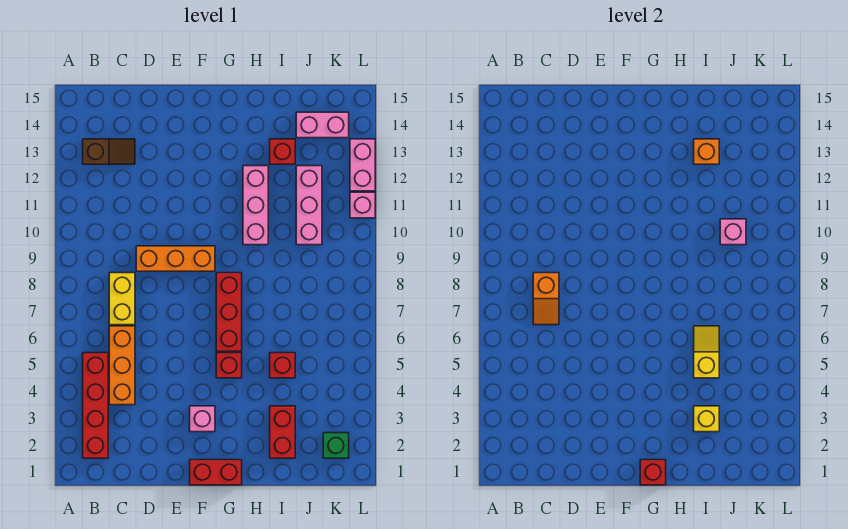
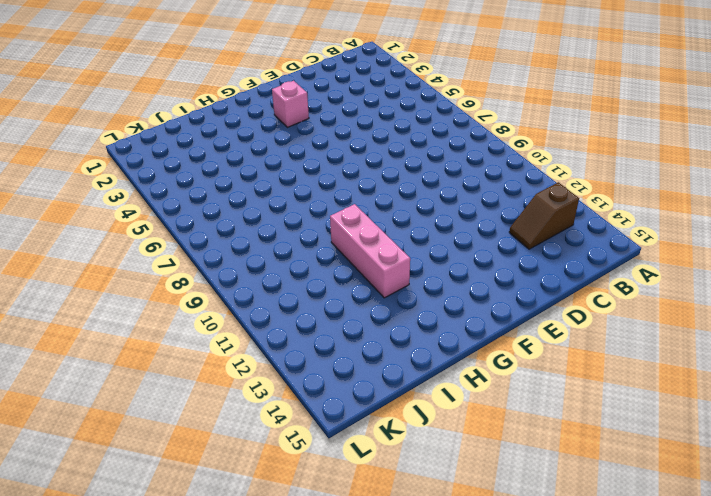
none -> red 1x4 brick [83,353,108,458]
none -> orange 1x3 brick [109,326,135,405]
none -> yellow 1x2 brick [109,273,135,325]

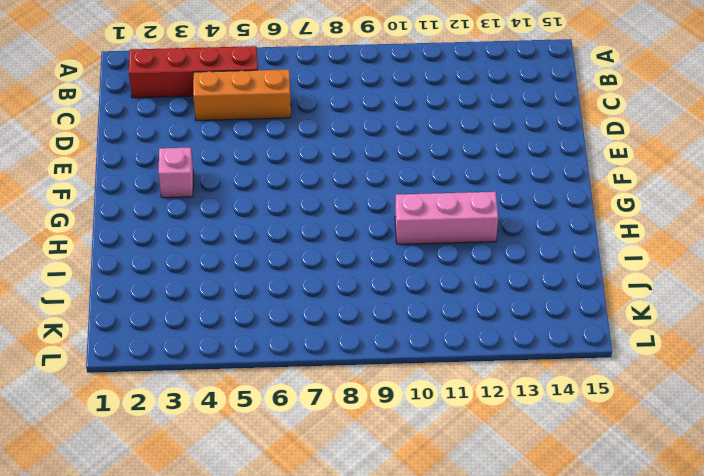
none -> brown 1x2 slope [83,139,135,164]
none -> yellow 1x2 brick [109,273,135,325]
none -> orange 1x3 brick [136,246,215,271]

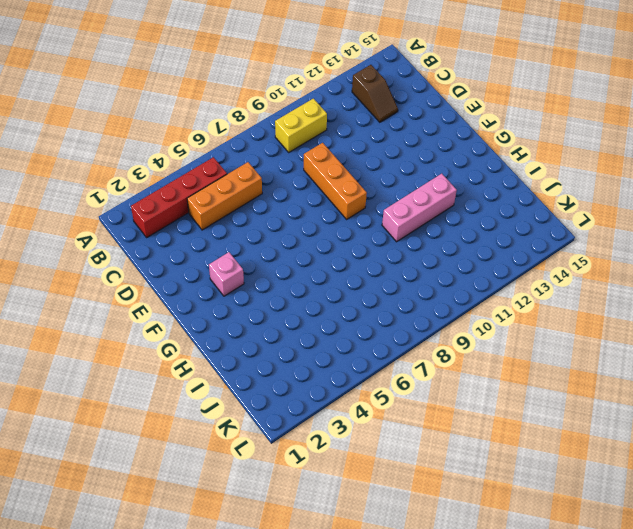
yellow 1x2 brick [275,99,327,152] -> yellow 1x2 brick moved to [109,273,135,325]
none -> red 1x2 brick [190,460,242,485]
none -> red 1x1 brick [216,353,242,378]
none -> red 1x3 brick [216,273,242,351]

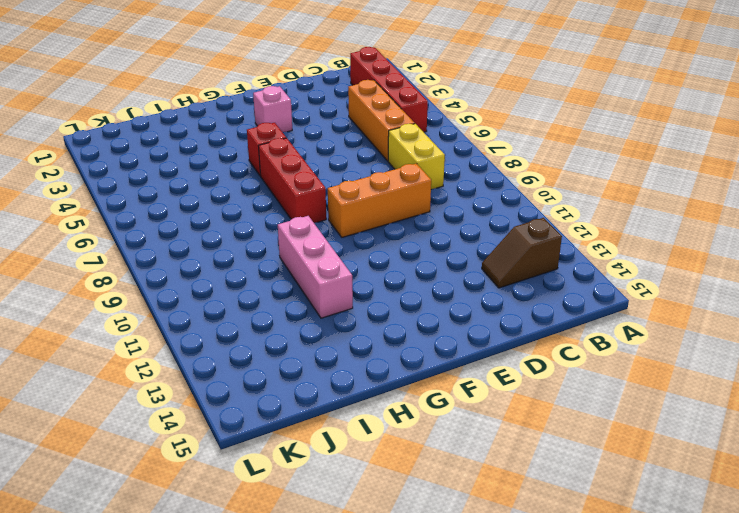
none -> red 1x2 brick [190,460,242,485]
none -> red 1x2 brick [270,406,295,458]
none -> red 1x1 brick [270,353,295,378]

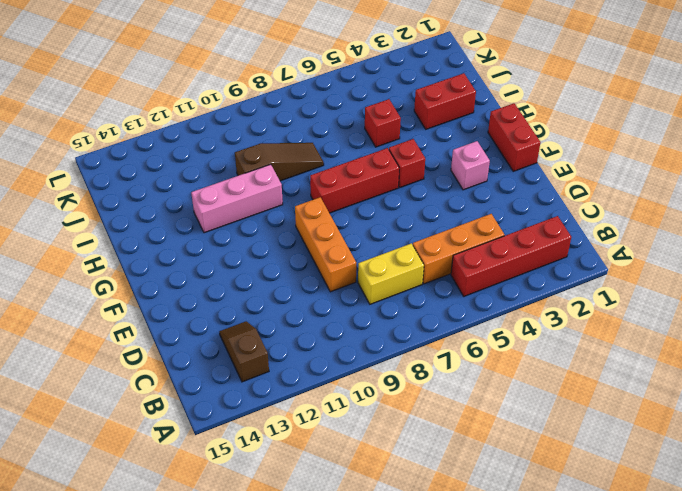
brown 1x3 slope [235,143,324,181] -> none
none -> red 1x1 brick [270,139,295,164]
none -> pink 1x3 brick [296,166,322,245]
none -> pink 1x2 brick [296,112,349,138]

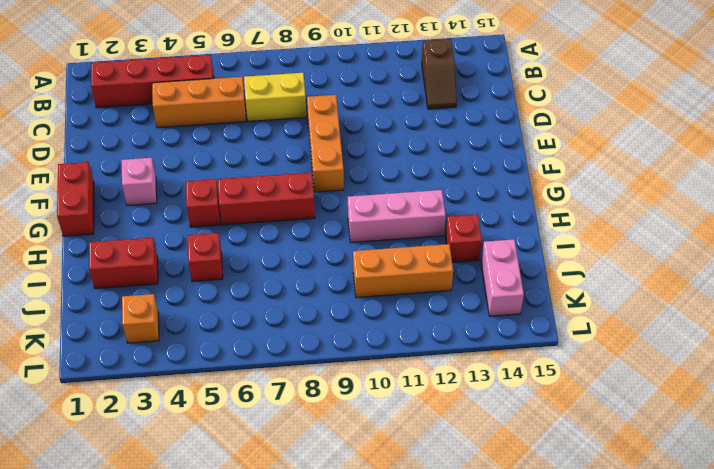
orange 1x3 brick [353,244,453,298] -> pink 1x3 brick [296,166,322,245]
orange 1x1 brick [122,294,159,343] -> orange 1x1 brick moved to [694,139,719,164]
none -> green 1x1 brick [323,433,349,458]
none -> pink 1x1 brick [350,192,375,218]
none -> pink 1x2 brick [350,139,375,191]

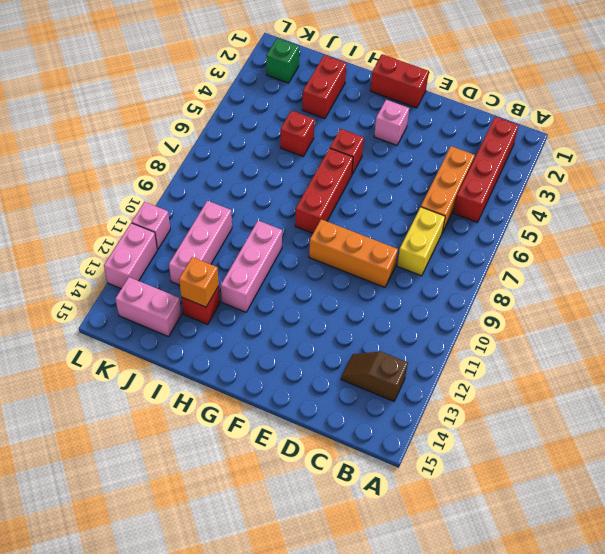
none -> orange 1x2 slope [533,273,559,325]
none -> red 1x1 brick [640,460,666,485]
none -> yellow 1x1 brick [694,406,719,432]

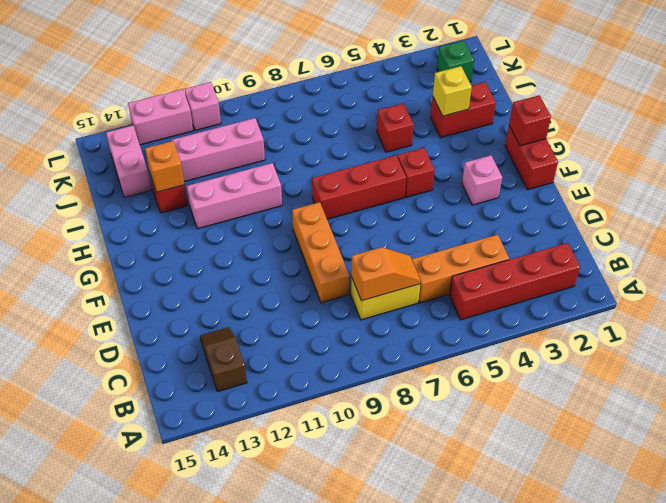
none -> yellow 1x2 slope [694,326,719,378]
none -> pink 1x1 brick [720,219,746,245]

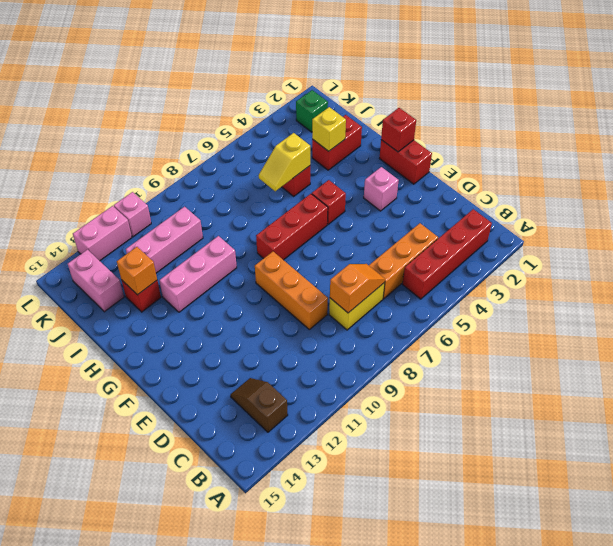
none -> pink 1x1 brick [720,219,746,245]

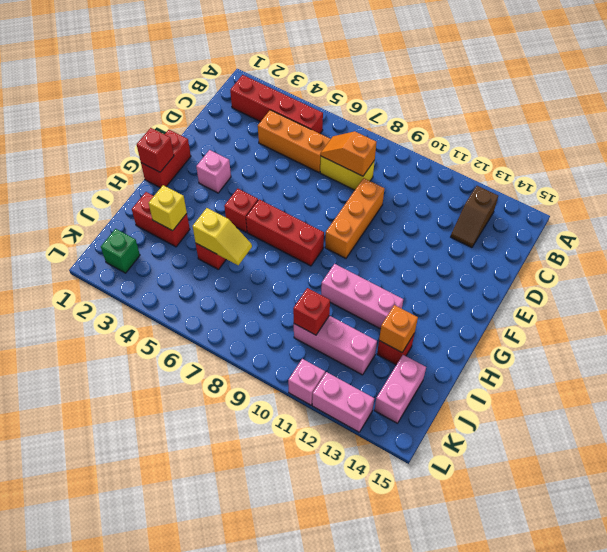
red 1x1 brick [293,288,330,335] -> pink 1x1 brick [720,219,746,245]

